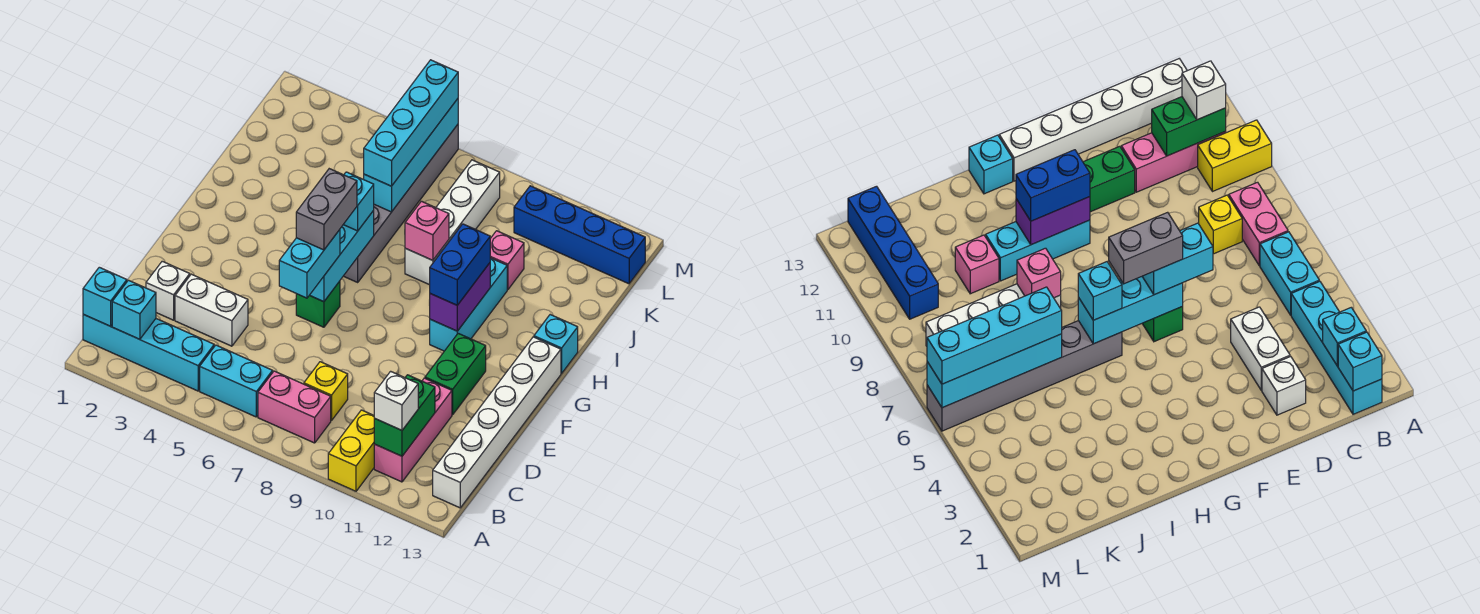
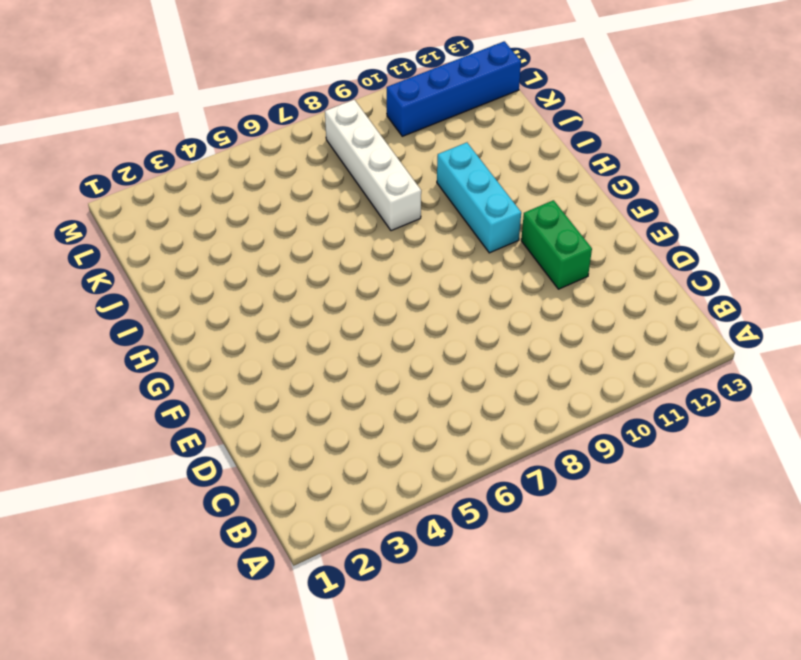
none -> yellow 1x2 brick [328,410,374,491]
none -> cyan 1x4 brick [83,314,214,391]
none -> cyan 1x2 brick [200,345,273,417]
none -> pink 1x2 brick [258,371,331,443]

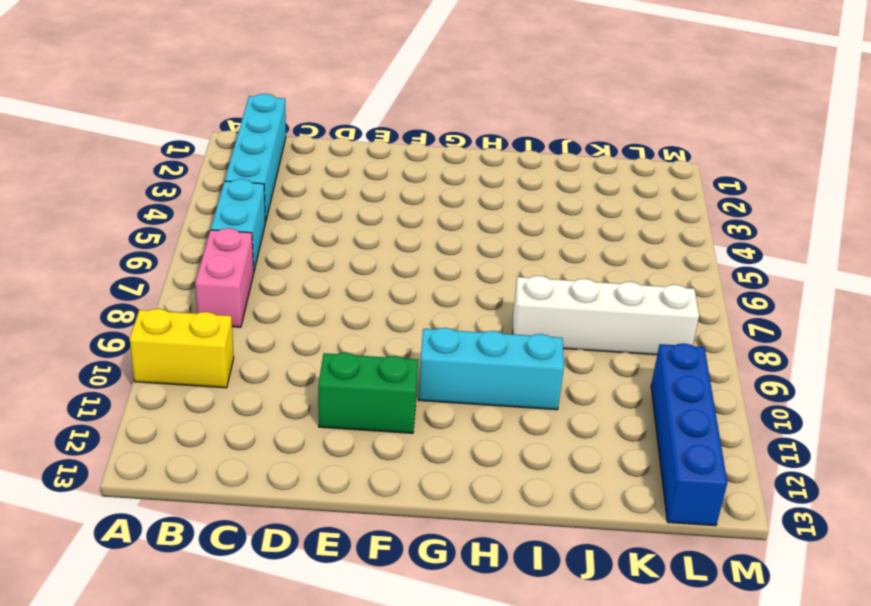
none -> pink 1x3 brick [374,378,452,482]
none -> white 1x6 brick [433,337,561,508]
none -> yellow 1x1 brick [304,362,348,421]
none -> white 1x1 brick [146,261,190,320]

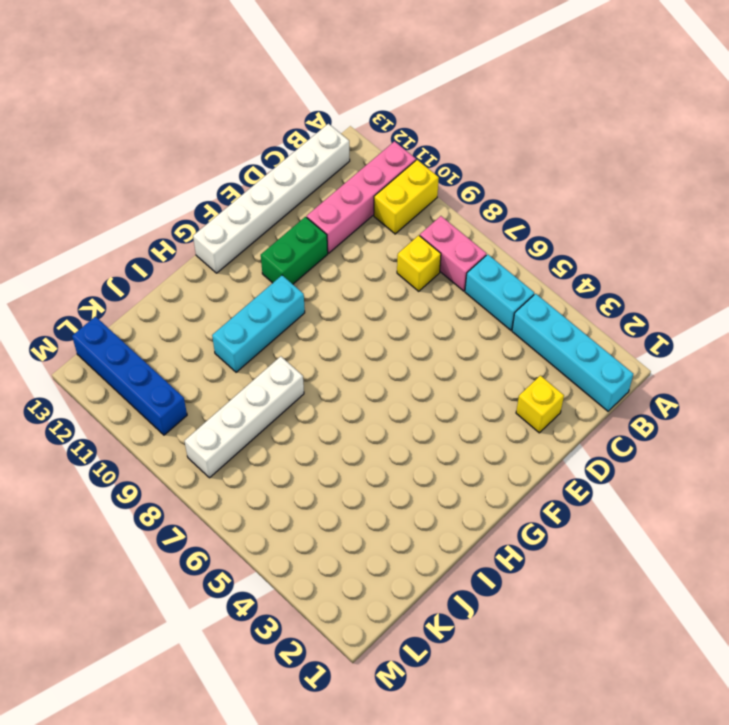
pink 1x4 brick [307,141,416,253] -> pink 1x3 brick [374,378,452,482]
yellow 1x1 brick [516,376,564,433] -> white 1x1 brick [146,261,190,320]
none -> white 1x2 brick [175,274,248,346]
none -> green 1x1 brick [296,281,340,327]
none -> grey 1x6 brick [344,125,458,282]
none -> cyan 1x1 brick [534,315,578,373]

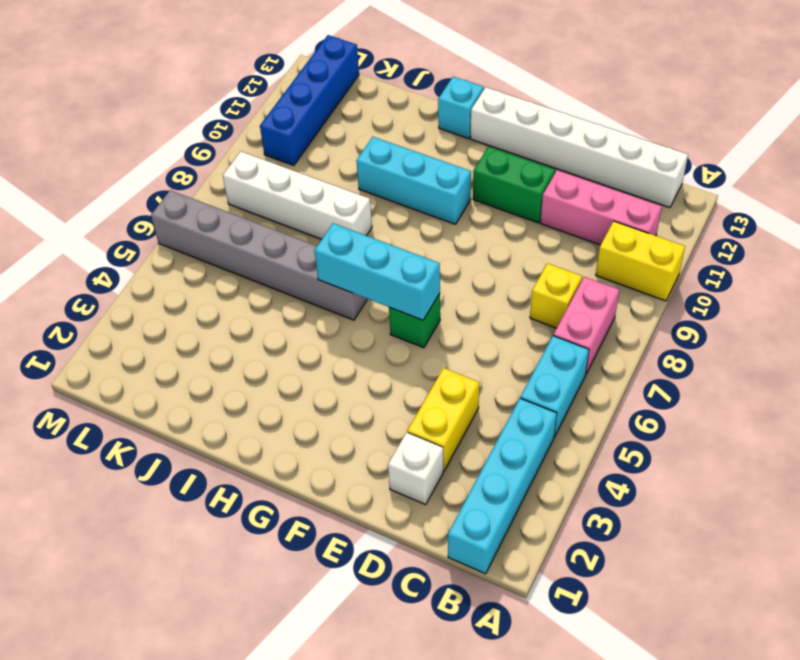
yellow 1x2 brick [407,368,479,471] -> white 1x2 brick [175,274,248,346]
none -> pink 1x1 brick [490,231,524,290]
none -> cyan 1x1 brick [83,267,127,326]
none -> cyan 1x1 brick [112,280,156,339]
none -> green 1x2 brick [374,375,435,456]

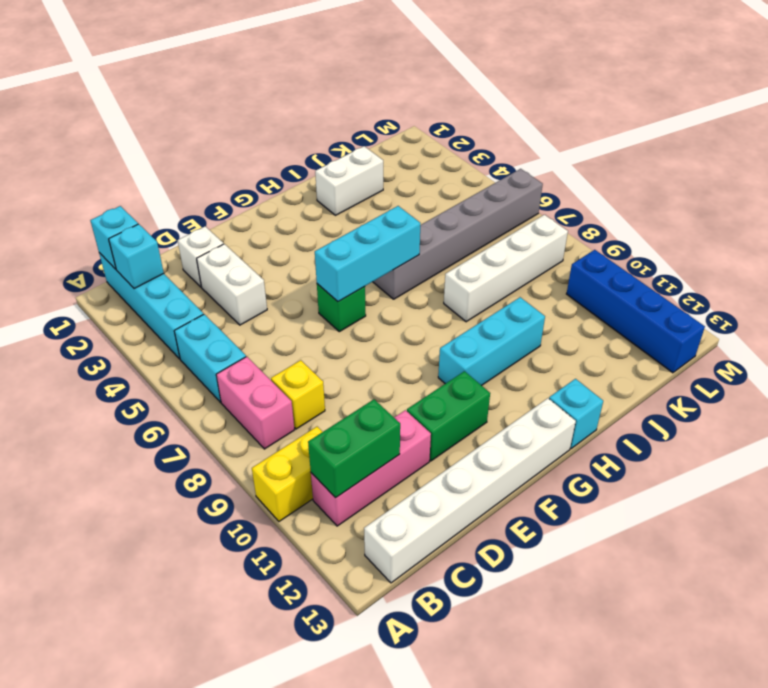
white 1x2 brick [315,146,383,215] -> none
none -> pink 1x1 brick [490,231,524,290]
none -> purple 1x2 brick [429,263,490,331]
none -> pink 1x1 brick [405,201,449,260]
none -> cyan 1x4 brick [364,99,458,212]

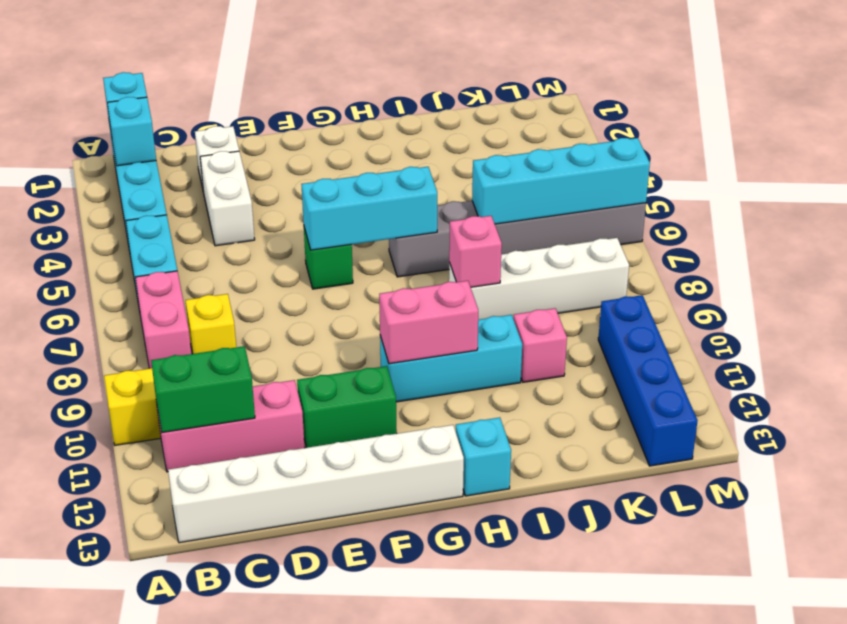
pink 1x2 brick [379,281,478,364] -> purple 1x2 brick [429,263,490,331]
none -> white 1x1 brick [374,371,418,430]
none -> cyan 1x2 brick [279,230,340,298]
none -> blue 1x2 brick [430,224,490,305]
none -> cyan 1x1 brick [343,172,374,231]

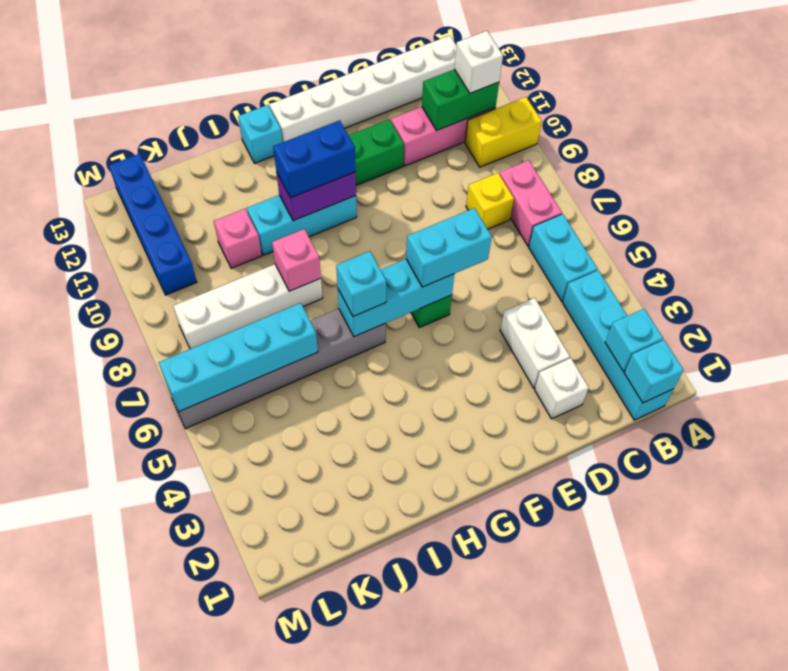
none -> cyan 1x4 brick [364,60,458,186]
none -> grey 1x2 brick [296,169,357,250]

